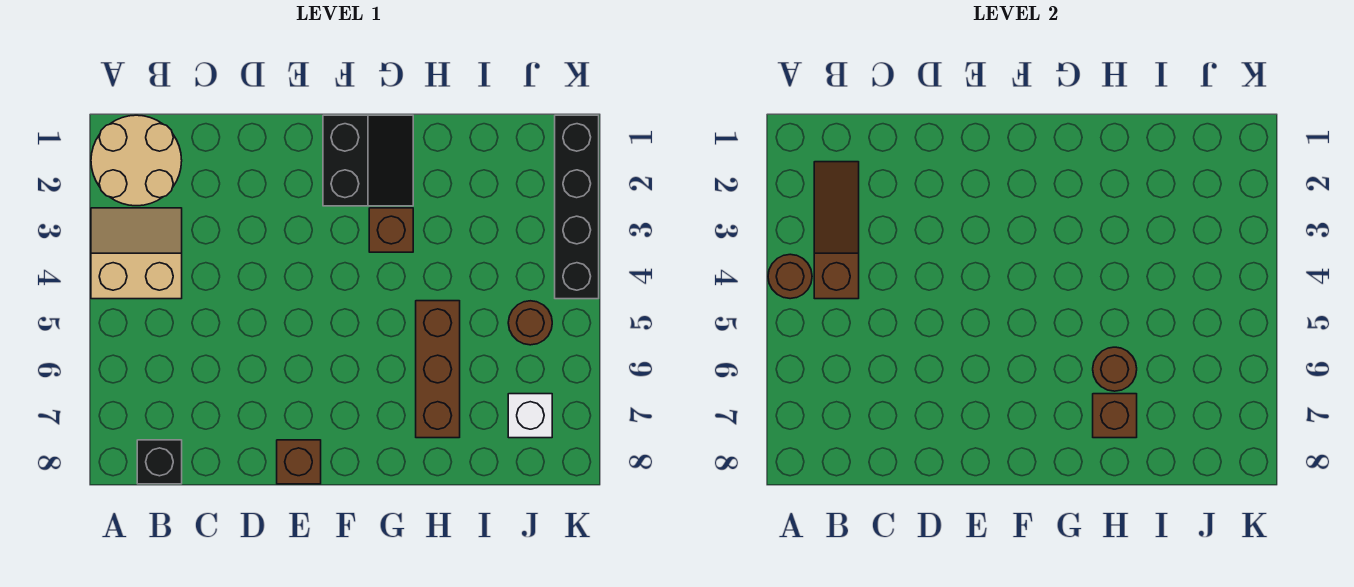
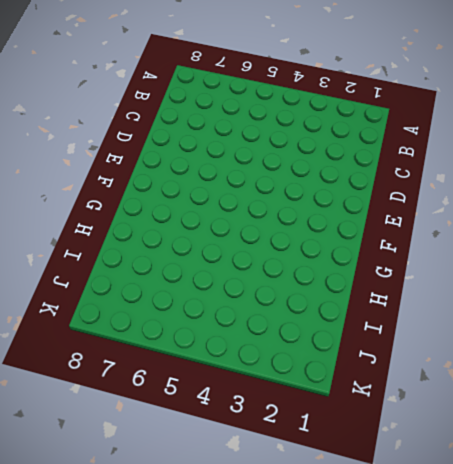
none -> tan 2x2 round brick [91,115,182,206]
none -> tan 2x2 slope [91,208,182,299]
none -> black 1x1 brick [137,440,182,484]

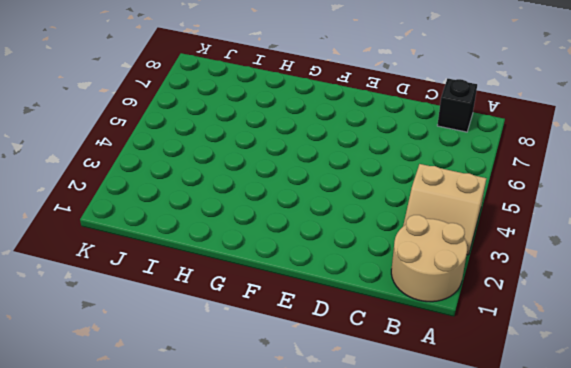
none -> brown 1x1 brick [277,440,321,484]
none -> black 2x2 slope [323,115,413,206]
none -> brown 1x1 brick [369,208,413,252]

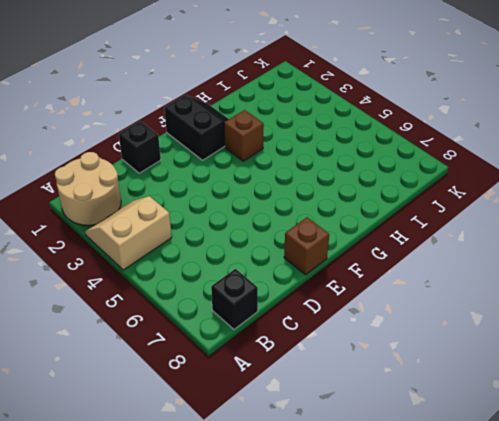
black 1x1 brick [119,121,161,173] -> none
none -> brown 1x3 brick [416,301,460,438]
none -> brown 1x1 round brick [508,301,552,345]
none -> white 1x1 brick [508,394,552,438]

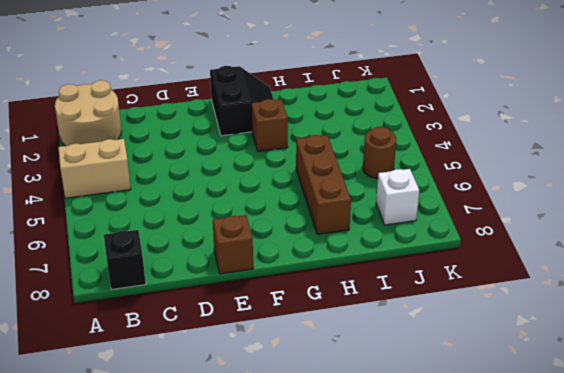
none -> black 1x4 brick [555,115,599,299]
none -> brown 1x1 round brick [768,254,812,299]
none -> brown 1x3 slope [814,162,859,299]

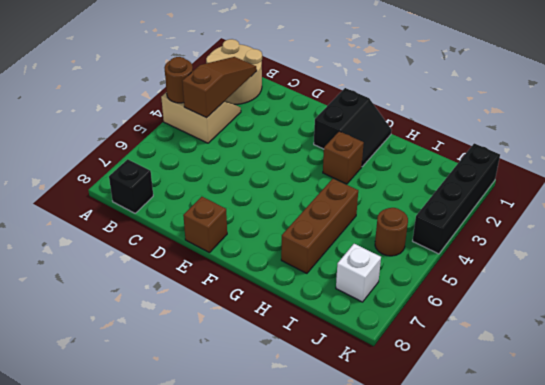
none -> brown 1x1 round brick [1093,347,1137,391]
none -> brown 1x1 brick [1093,394,1137,438]

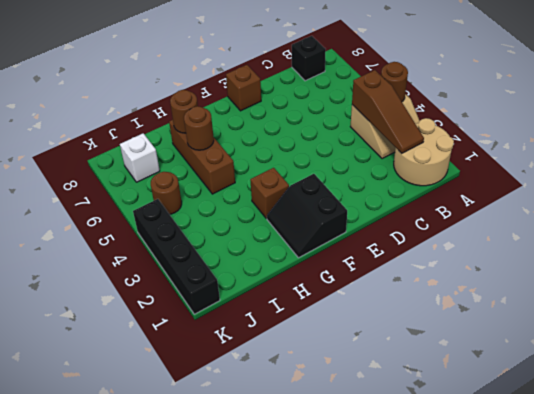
brown 1x1 round brick [170,90,198,133] -> brown 1x1 brick [1093,394,1137,438]

